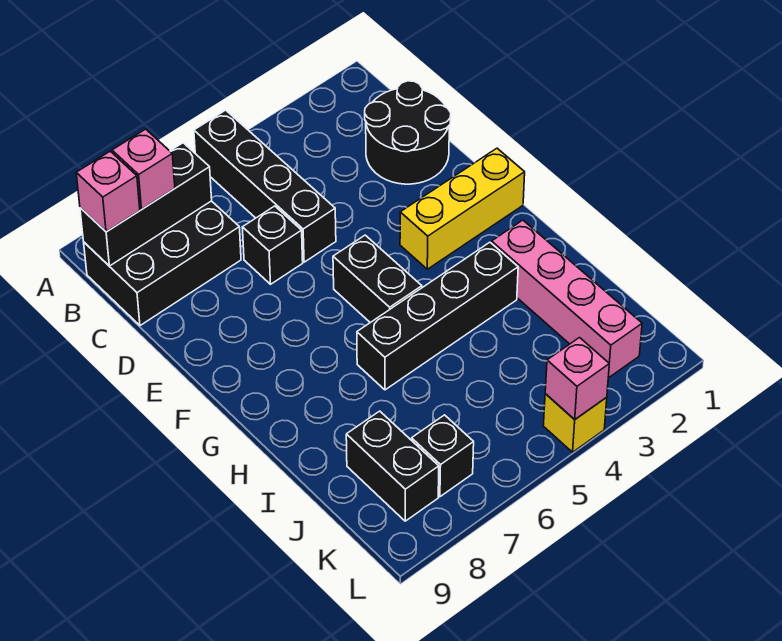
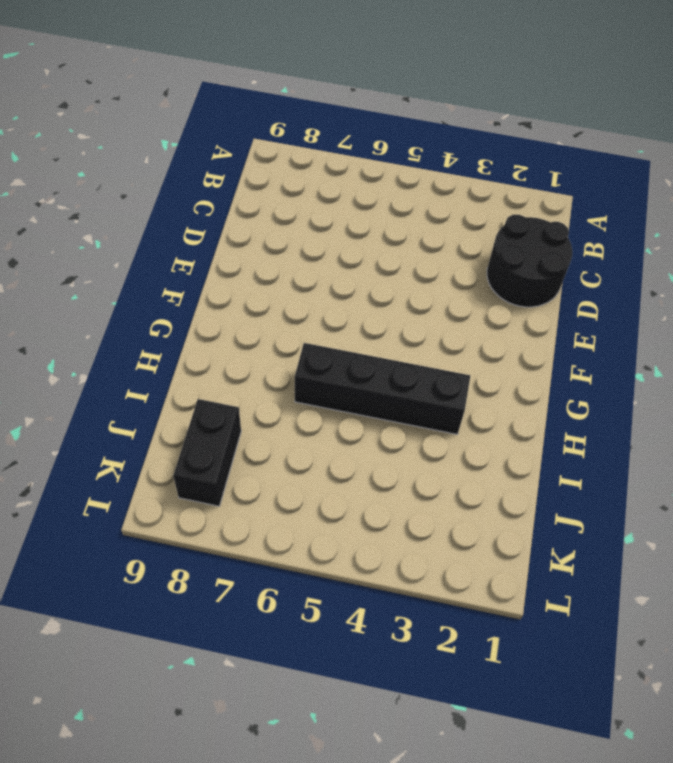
none -> black 1x4 brick [194,110,336,262]
none -> black 2x3 brick [84,201,241,325]
none -> black 1x1 brick [242,206,303,284]

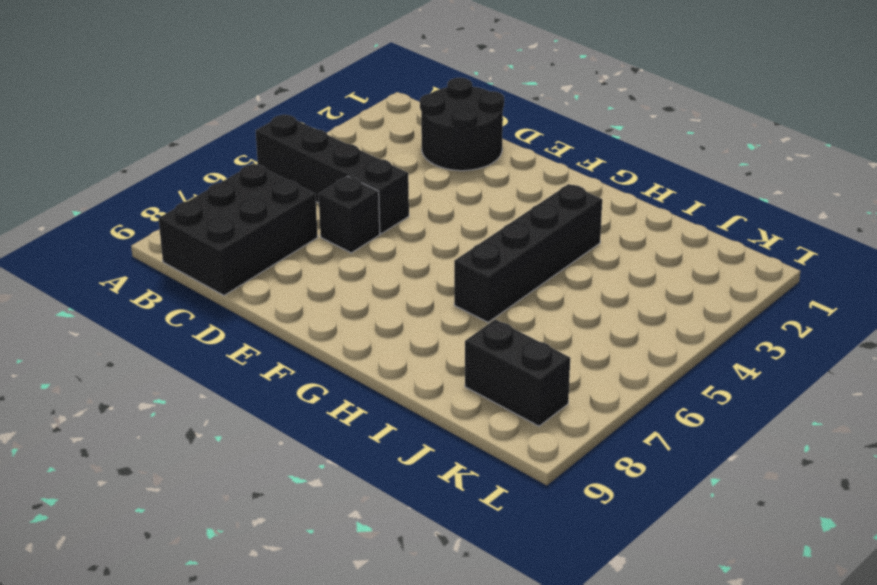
none -> yellow 1x3 brick [400,148,525,269]
none -> black 1x2 brick [333,235,422,323]
none -> pink 1x4 brick [492,220,642,378]

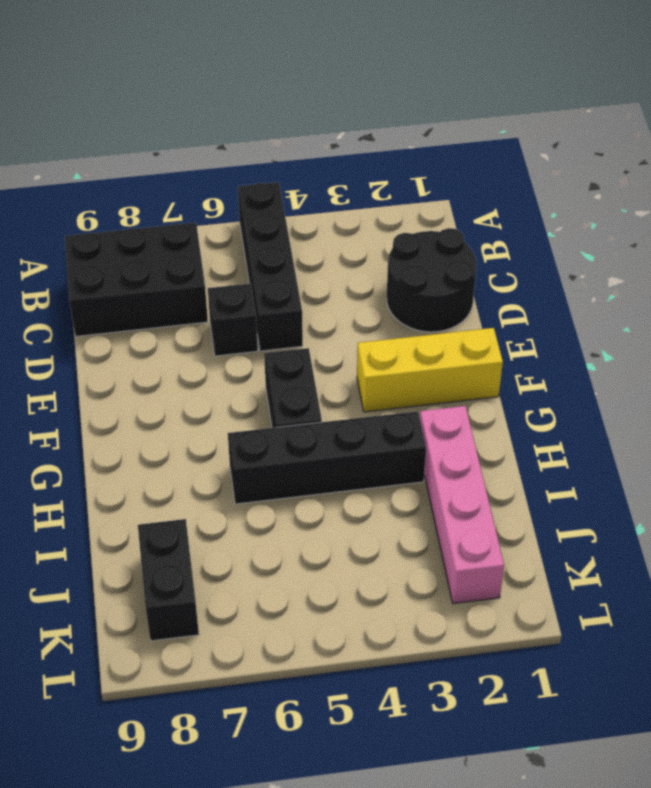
none -> black 1x1 brick [412,415,474,497]
none -> yellow 1x1 brick [543,394,607,452]
none -> black 1x3 brick [80,143,212,266]

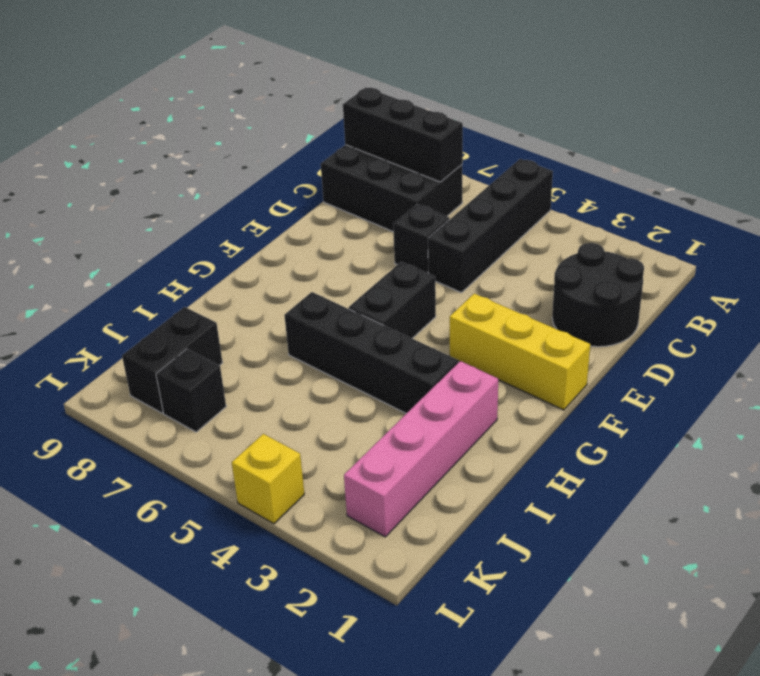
none -> pink 1x1 brick [545,338,609,420]
none -> pink 1x1 brick [112,129,175,209]
none -> pink 1x1 brick [76,151,140,232]

